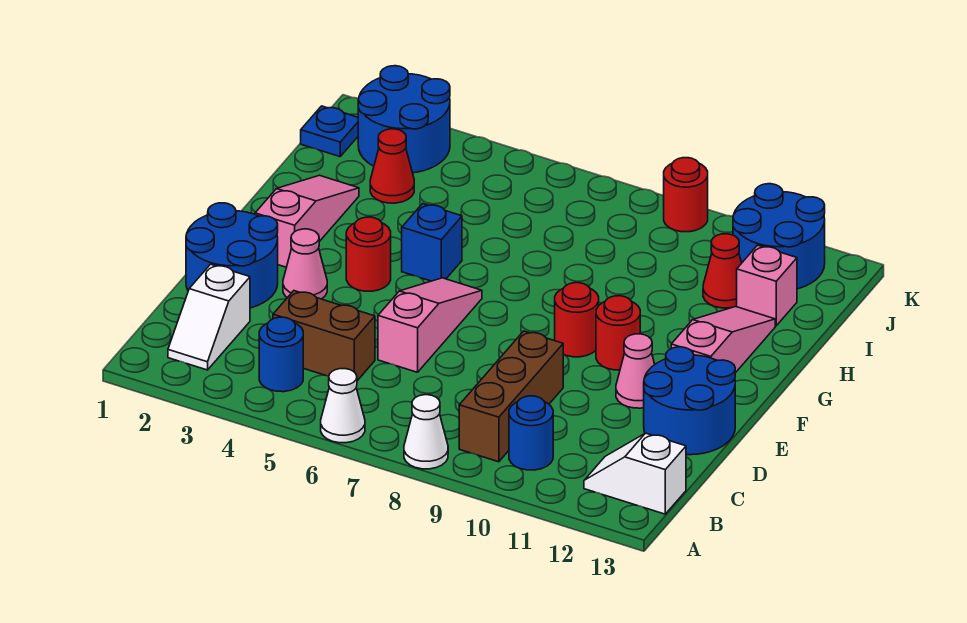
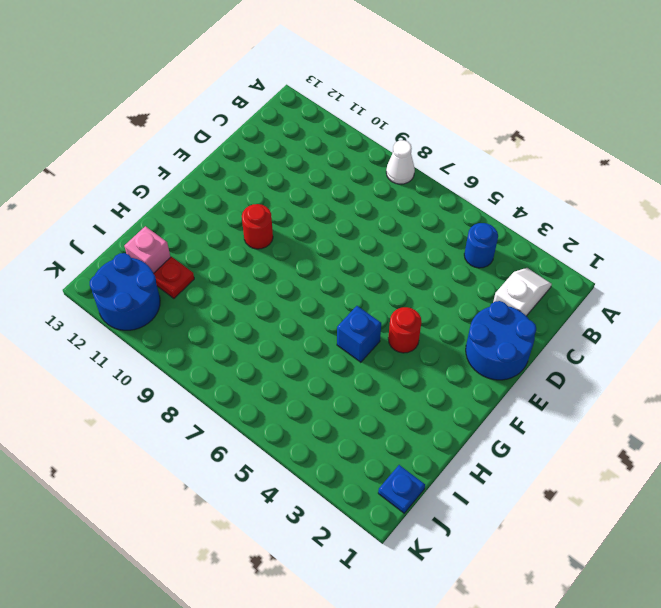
red 1x1 plate [153,257,194,298] -> red 1x1 cone [703,234,741,308]
none -> white 1x1 cone [321,369,365,443]
none -> brown 1x3 brick [459,331,564,462]
none -> blue 1x1 round brick [509,396,553,470]

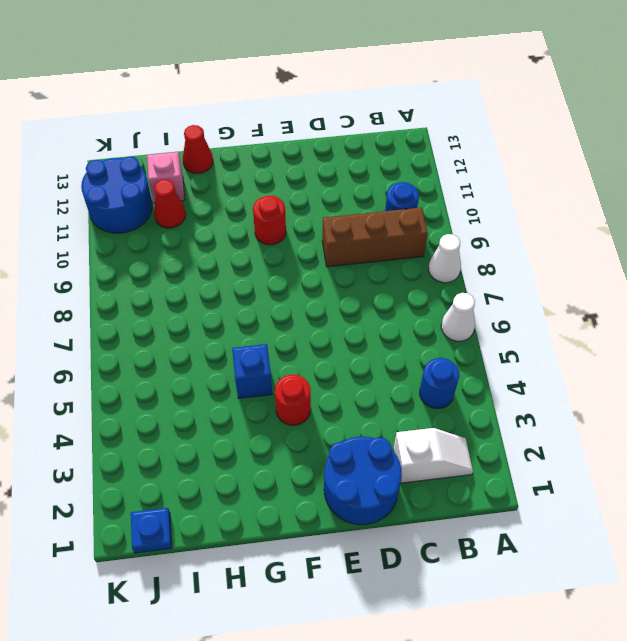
red 1x1 cone [183,125,213,173] -> red 1x1 cone moved to [370,129,414,203]
none -> white 1x2 slope [584,433,686,514]
none -> brown 1x2 brick [273,291,375,381]
none -> pink 1x3 slope [378,278,482,372]

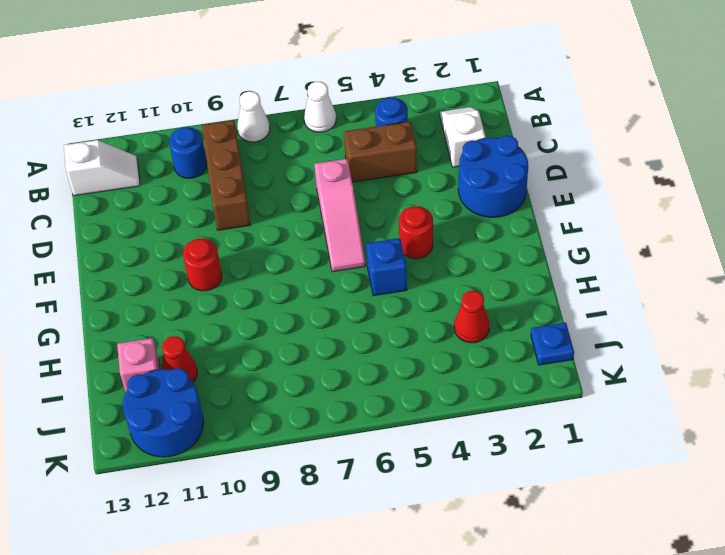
none -> blue 2x2 round brick [644,347,735,455]
none -> pink 1x1 cone [283,229,327,299]
none -> pink 1x1 cone [616,334,655,408]

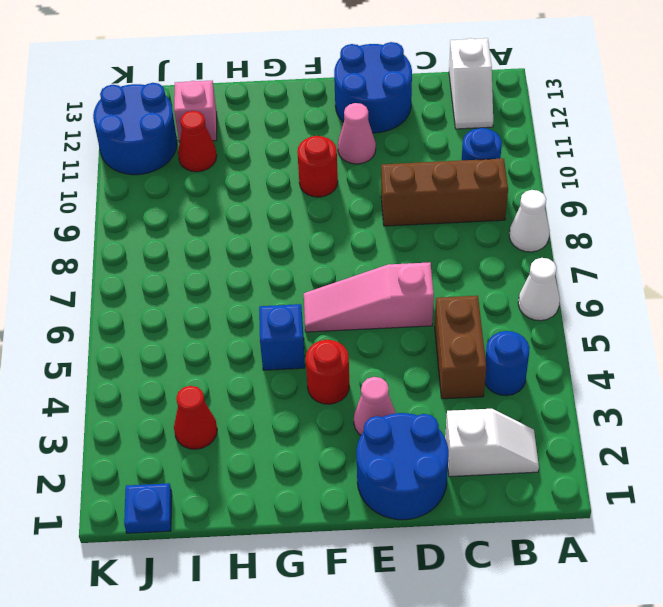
none -> pink 1x3 slope [255,175,359,267]
none -> red 1x1 round brick [555,283,599,357]
none -> pink 1x3 slope [671,307,775,373]

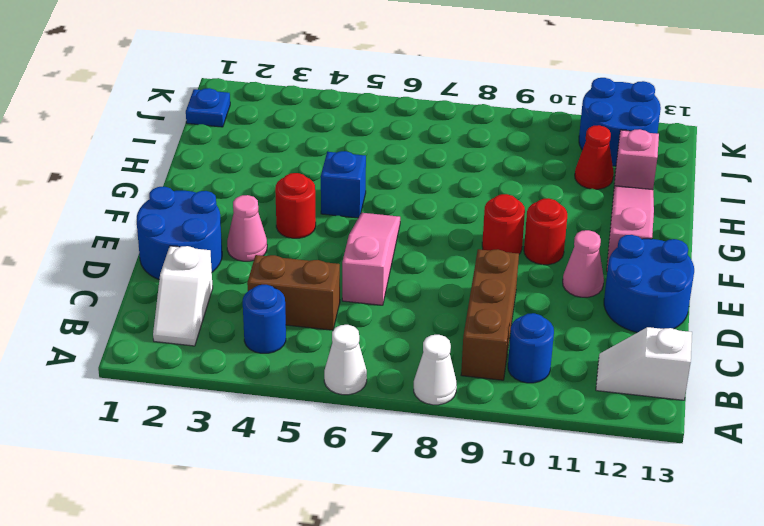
none -> pink 1x3 slope [255,175,359,267]
none -> red 1x1 cone [370,129,414,203]
none -> blue 2x2 round brick [358,66,450,173]

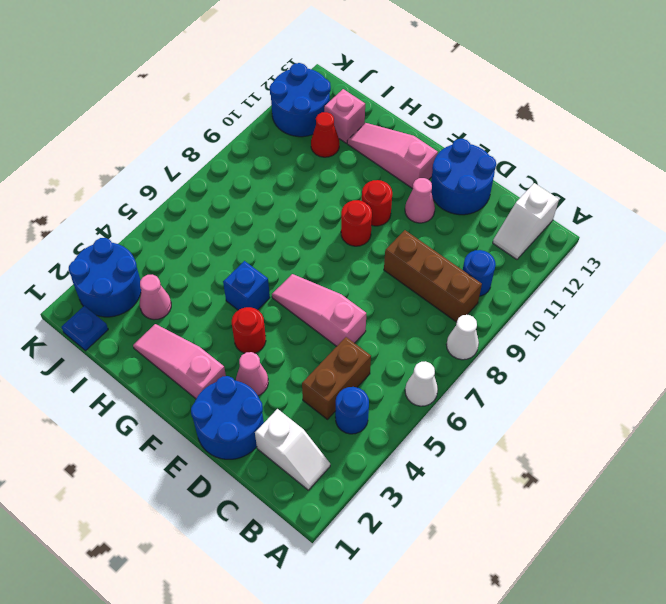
pink 1x1 cone [140,275,171,320] -> red 1x1 cone [370,129,414,203]
none -> red 1x1 round brick [664,158,708,232]

